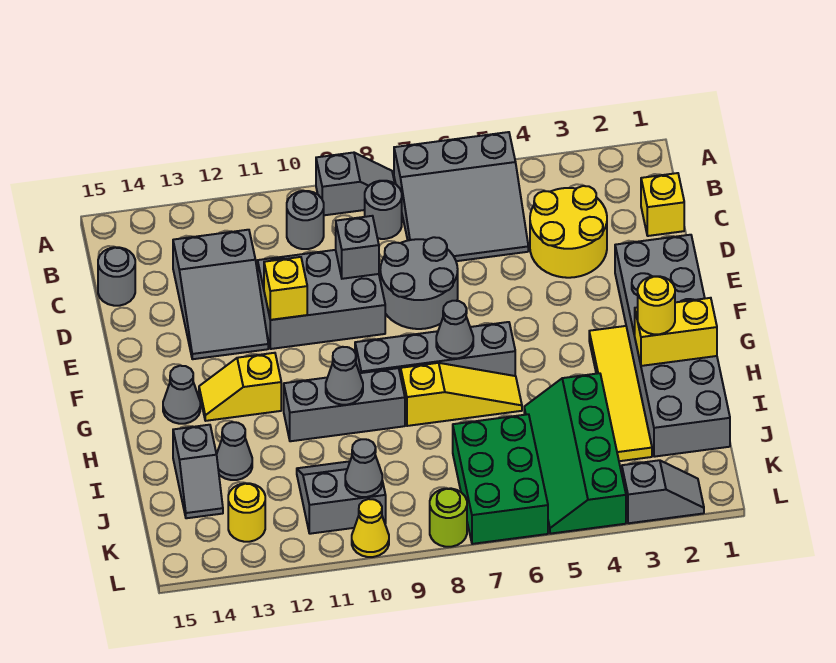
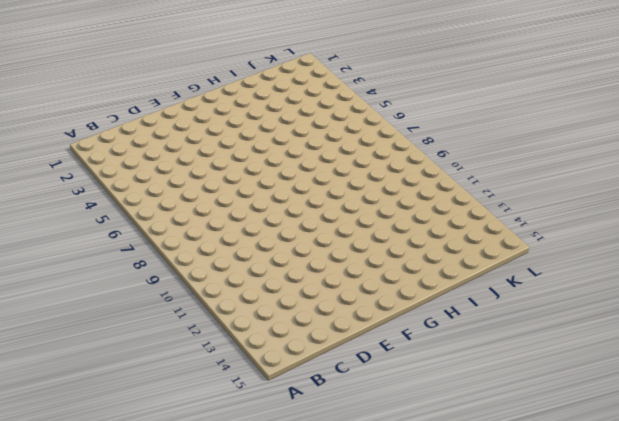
none -> grey 3x3 slope [394,132,528,261]
none -> grey 1x2 slope [316,153,395,215]
none -> grey 1x1 round brick [365,181,402,239]
none -> grey 1x1 round brick [287,191,324,249]

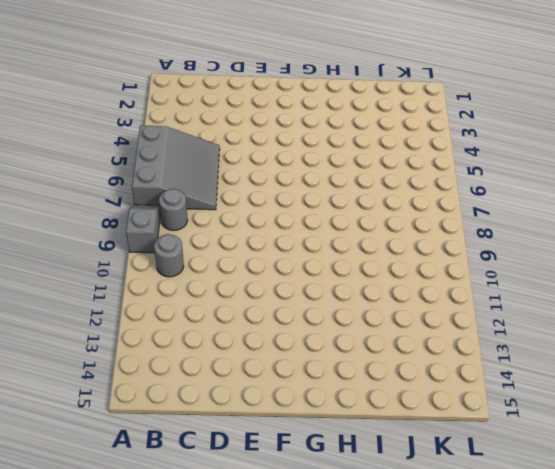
none -> yellow 1x1 brick [641,173,684,236]
none -> yellow 2x2 round brick [530,186,607,278]
none -> grey 2x3 slope [173,230,268,359]
none -> grey 1x1 round brick [98,247,135,306]

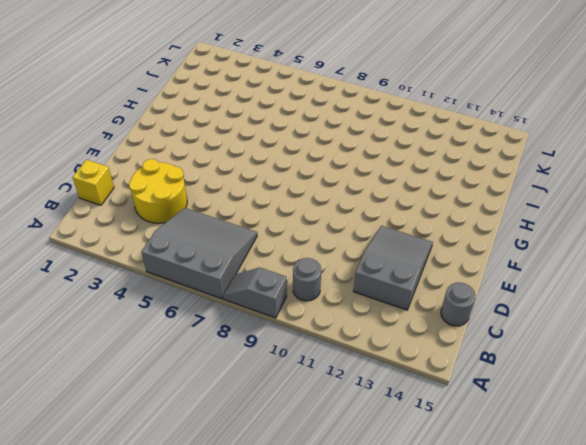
none -> grey 1x1 round brick [365,181,402,239]
none -> grey 2x2 round brick [380,237,458,329]
none -> grey 2x3 brick [258,250,385,349]
none -> grey 2x6 brick [615,235,730,457]

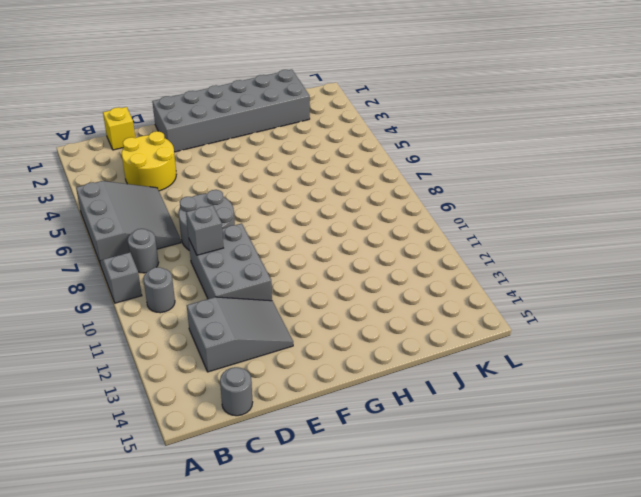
none -> yellow 1x4 tile [589,326,652,461]
none -> grey 1x4 brick [355,322,515,376]
none -> yellow 1x2 slope [199,353,281,421]
none -> grey 1x1 cone [163,366,200,424]

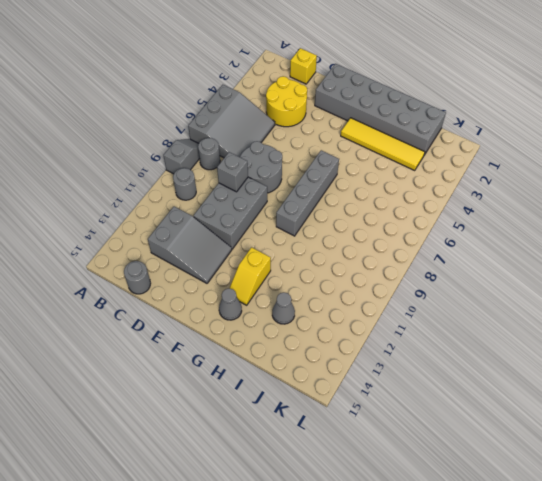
none -> yellow 1x3 slope [401,363,522,426]
none -> grey 1x3 brick [284,368,405,441]
none -> green 2x4 slope [524,373,626,534]
none -> grey 1x2 slope [173,425,223,518]

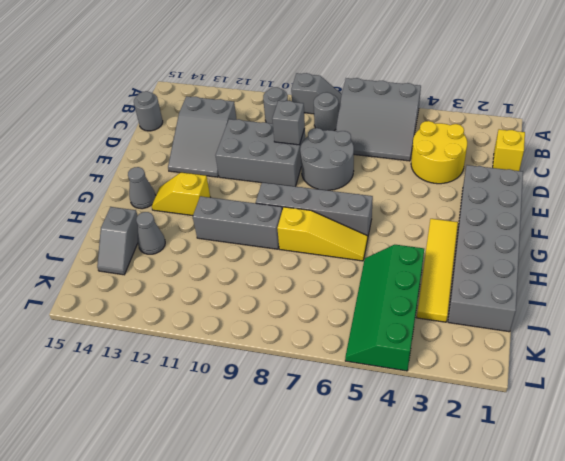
none -> green 2x3 brick [453,414,548,544]
none -> grey 2x2 slope [297,461,386,534]
none -> yellow 1x1 round brick [228,483,265,542]
none -> grey 1x2 slope [622,460,704,523]

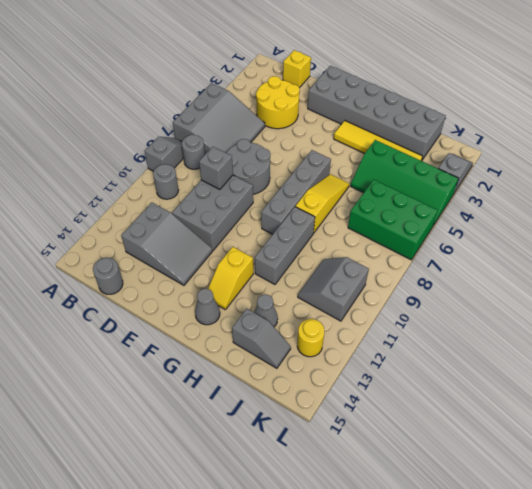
none -> lime 1x1 round brick [430,488,467,547]
none -> yellow 1x1 cone [352,499,389,557]
none -> yellow 1x1 brick [264,257,307,320]
none -> grey 1x1 cone [436,301,473,359]

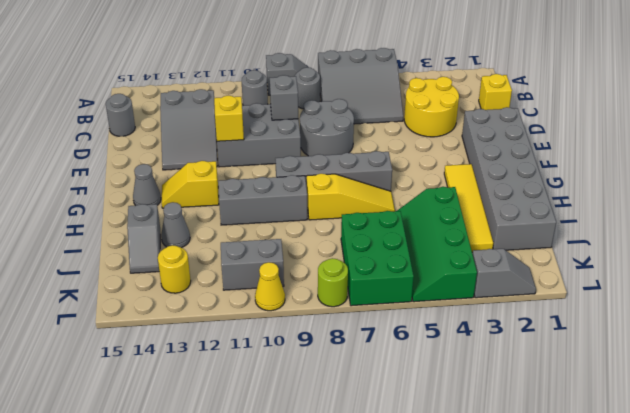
none -> grey 1x1 cone [436,301,473,359]
none -> yellow 1x2 brick [635,298,717,366]
none -> grey 1x1 cone [326,347,363,405]
none -> grey 1x1 cone [345,439,382,497]

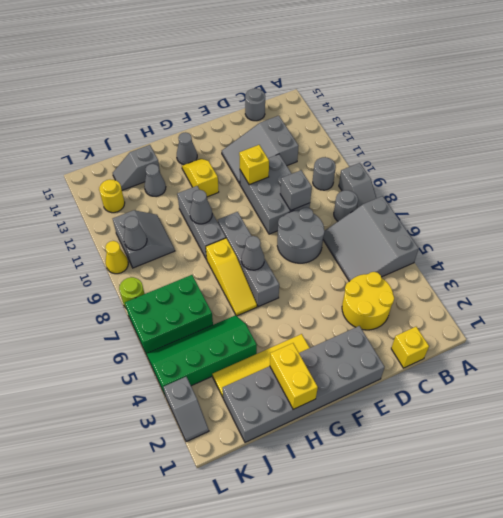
none -> yellow 1x1 round brick [638,276,675,334]

